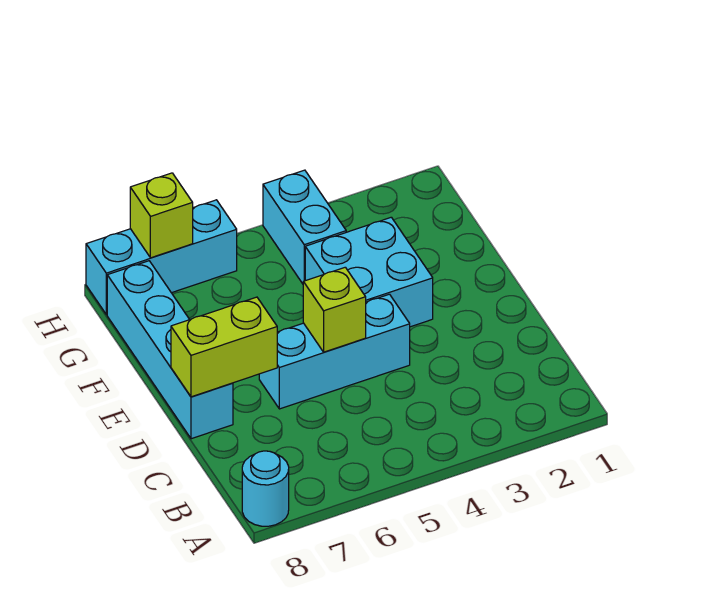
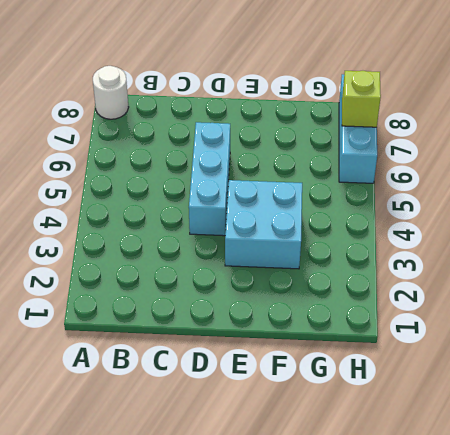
white 1x1 round brick [93,66,129,119] -> cyan 1x1 round brick [242,451,289,526]
none -> cyan 1x4 brick [107,261,233,439]
none -> cyan 1x2 brick [263,170,346,284]

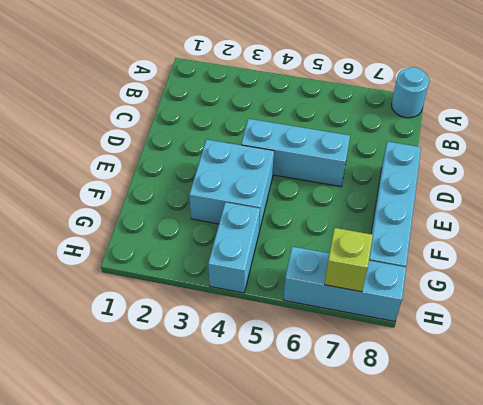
none -> lime 1x1 brick [303,267,366,352]
none -> lime 1x2 brick [171,297,277,397]

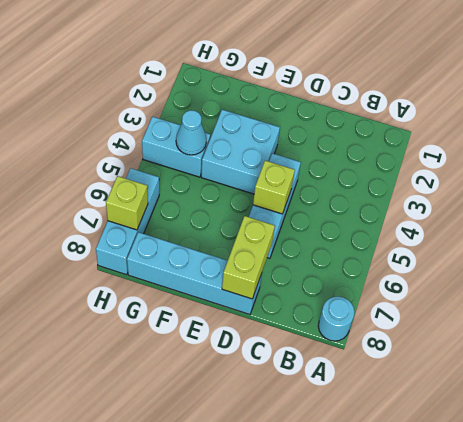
cyan 1x1 cone [176,110,206,155] -> none

